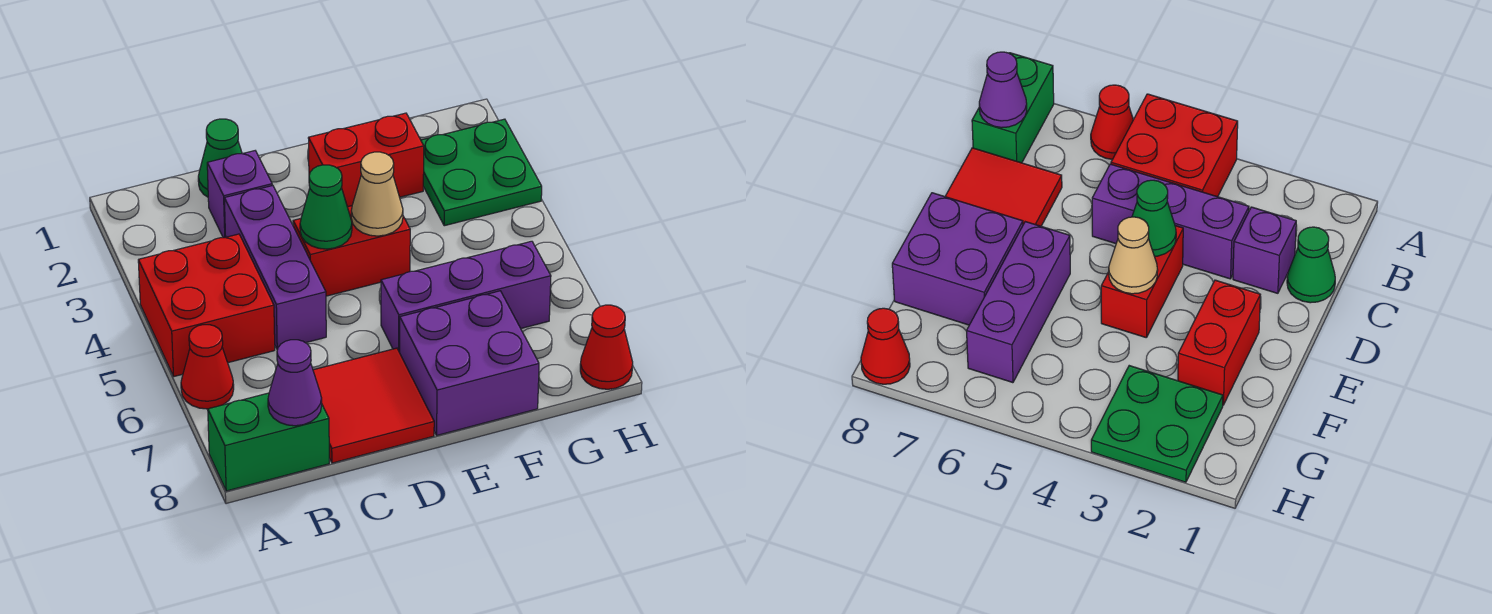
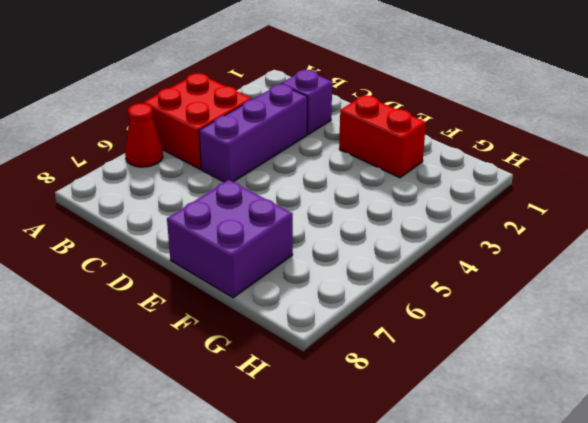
none -> green 1x2 brick [208,393,329,491]
none -> green 1x1 cone [198,119,242,197]
none -> red 2x2 tile [313,348,434,463]

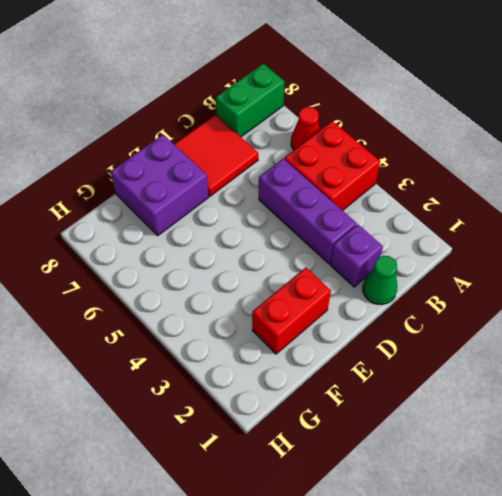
none -> red 1x2 brick [293,206,410,296]
none -> purple 1x3 brick [381,241,551,352]
none -> green 2x2 plate [421,119,542,226]

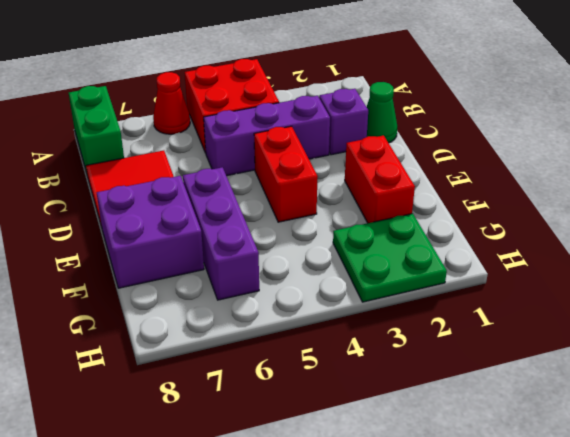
none -> red 1x1 cone [580,305,633,389]
none -> purple 1x1 cone [268,340,322,426]
none -> green 1x1 cone [300,165,352,249]

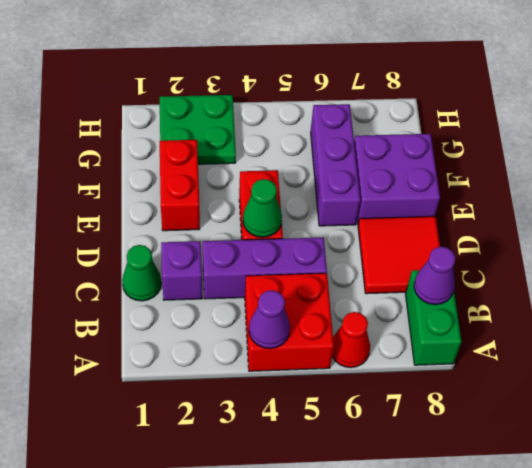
purple 1x1 cone [249,290,290,349] -> none
none -> red 1x1 cone [580,305,633,389]
none -> tan 1x1 cone [351,152,403,236]

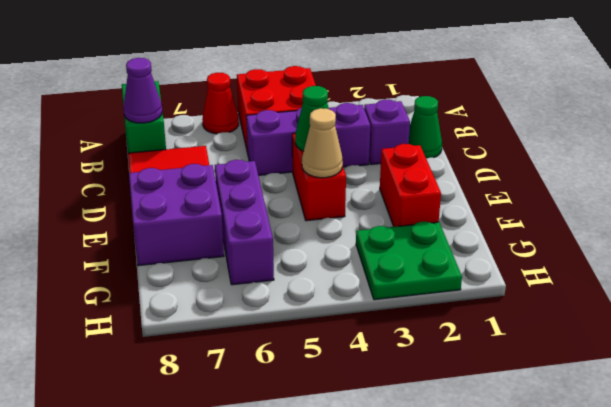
none -> red 1x1 cone [580,305,633,389]

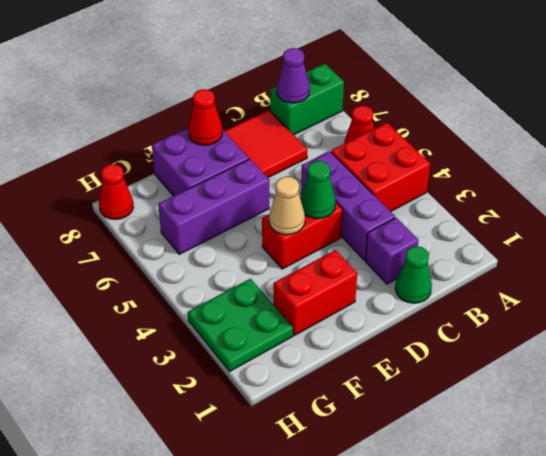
red 1x1 cone [188,89,223,145] -> none

